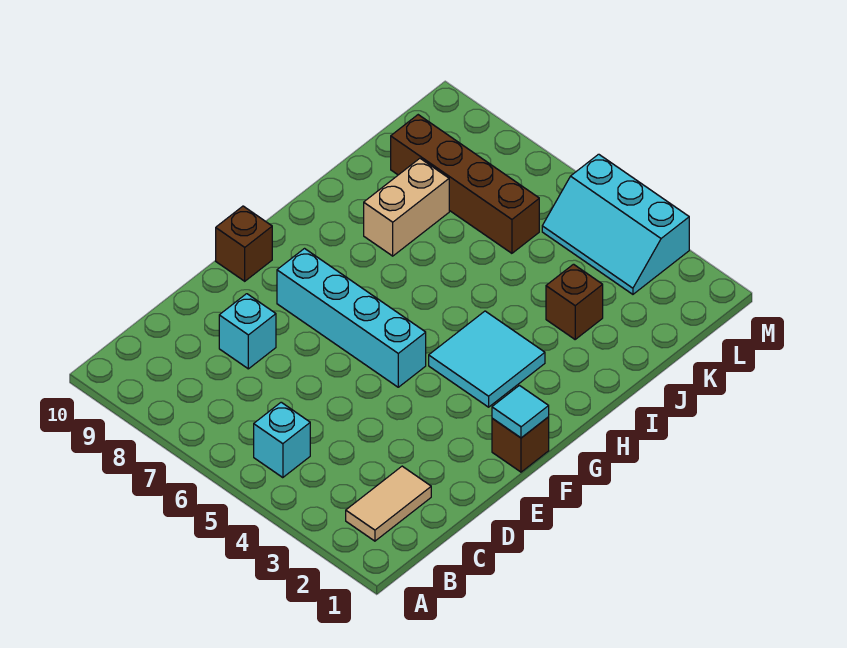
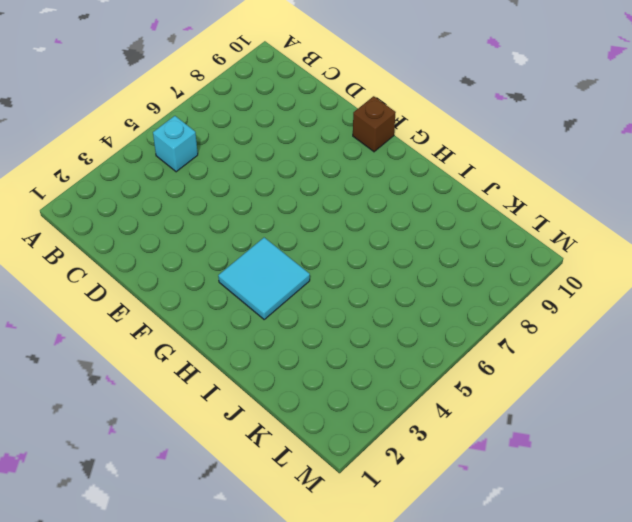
none -> tan 1x2 tile [346,466,431,541]
none -> cyan 1x1 brick [219,294,276,369]
none -> brown 1x1 brick [492,417,549,472]

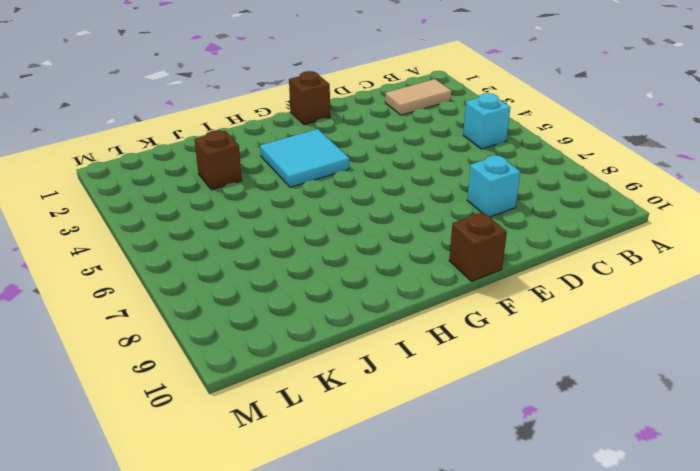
none -> cyan 1x4 brick [277,249,426,387]
none -> tan 1x2 brick [364,158,449,256]
none -> brown 1x4 brick [391,115,539,253]

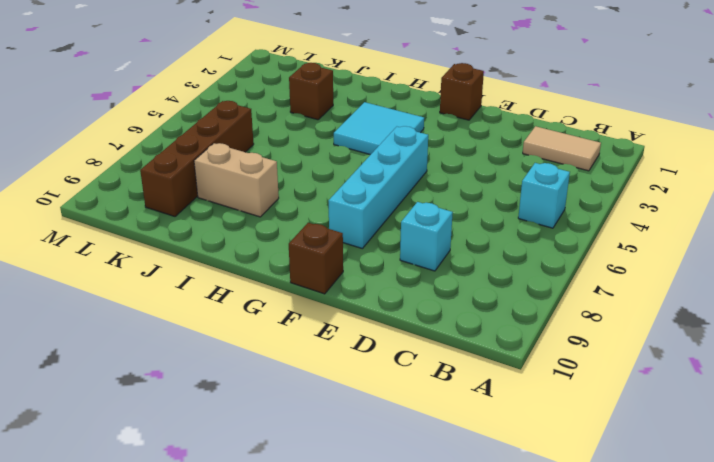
none -> cyan 2x3 slope [542,154,689,294]
none -> cyan 1x1 tile [492,385,549,438]

